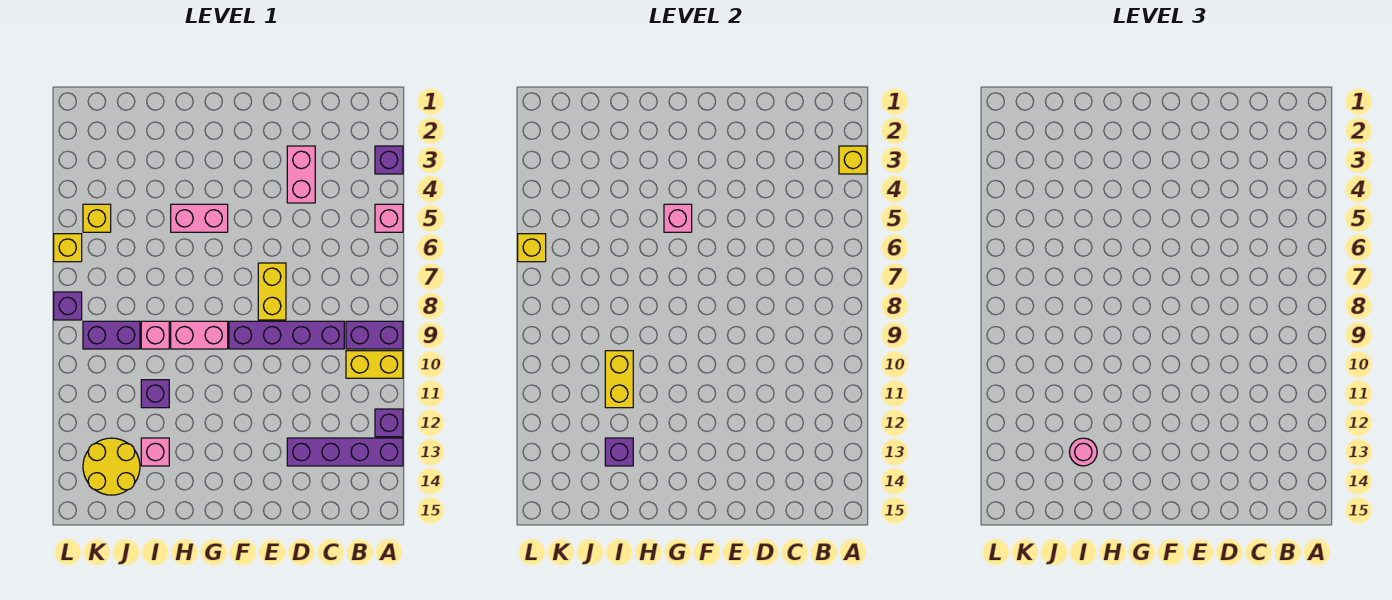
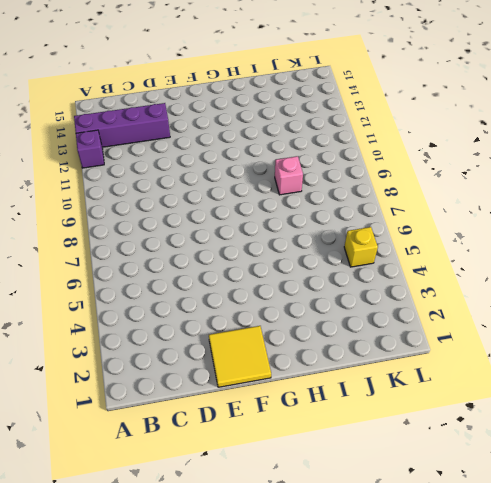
yellow 2x2 tile [209,326,271,387] -> none
none -> purple 1x1 brick [375,146,403,174]
none -> pink 1x1 brick [375,204,403,232]
none -> purple 1x2 brick [346,321,403,349]

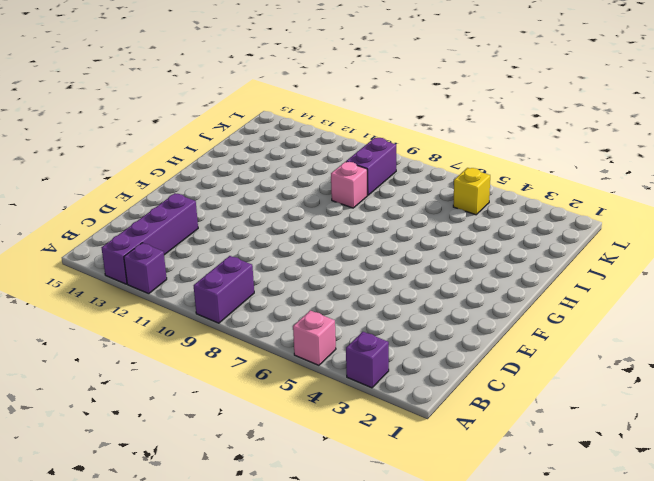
none -> yellow 1x2 brick [346,351,403,378]
none -> purple 1x4 brick [229,321,344,349]
none -> pink 1x2 brick [287,146,315,203]

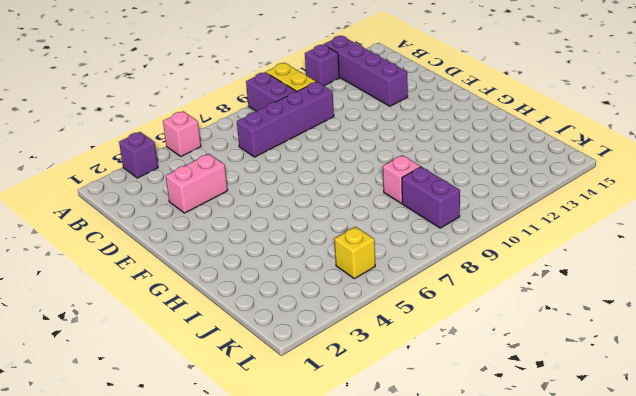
purple 1x4 brick [237,82,334,157] -> purple 1x4 brick turned to [229,321,344,349]
none -> yellow 1x2 brick [258,263,286,320]
none -> pink 1x2 brick [171,204,228,232]
none -> pink 1x2 brick [171,321,228,349]

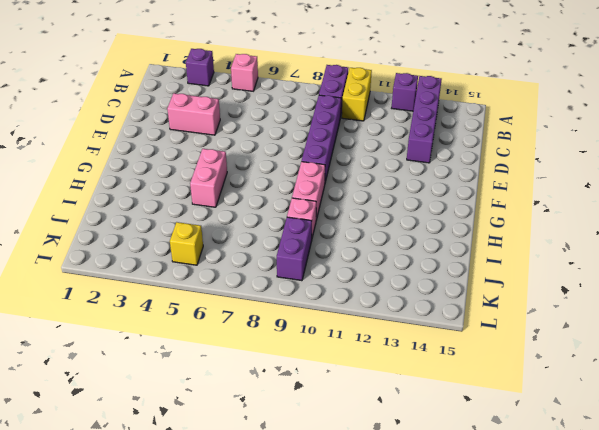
none -> yellow 1x2 brick [258,263,286,320]
none -> purple 1x1 brick [141,380,169,408]
none -> pink 1x1 brick [141,438,169,466]

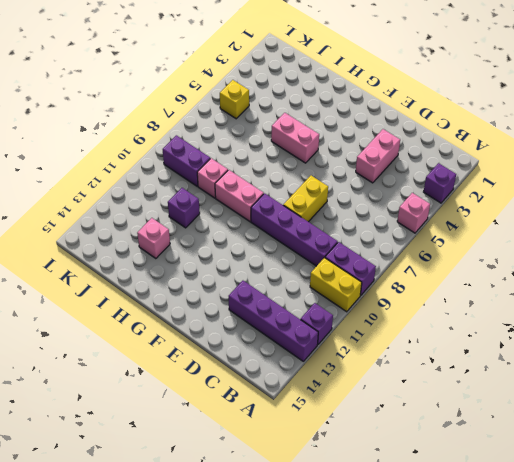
none -> yellow 2x2 round brick [83,438,140,495]
none -> yellow 1x1 brick [54,234,82,262]
none -> purple 1x1 brick [54,292,82,320]

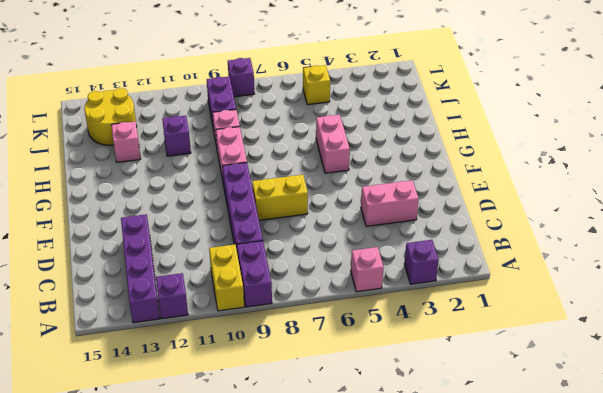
none -> yellow 1x1 brick [54,234,82,262]
none -> yellow 1x1 brick [839,146,867,174]
none -> pink 1x1 brick [664,204,692,232]

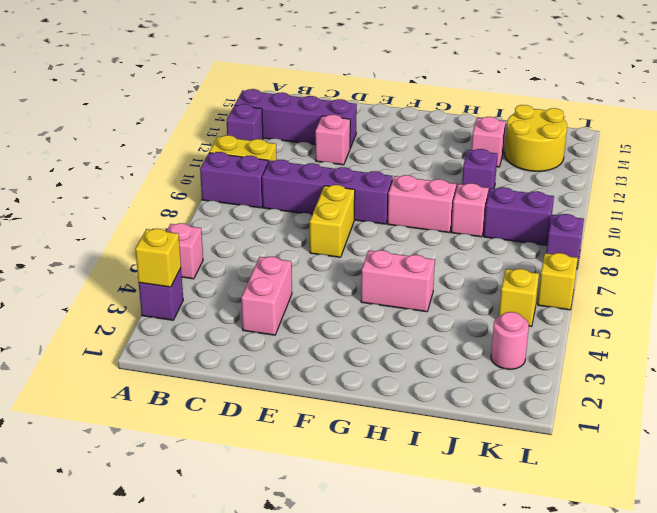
pink 1x1 brick [315,115,350,165] -> pink 1x1 brick moved to [664,204,692,232]
pink 1x1 round brick [491,312,529,369] -> pink 1x1 round brick moved to [1069,438,1097,466]
none -> yellow 1x2 brick [605,351,633,408]
none -> purple 1x1 brick [605,438,633,466]
none -> yellow 1x1 brick [518,234,546,262]

